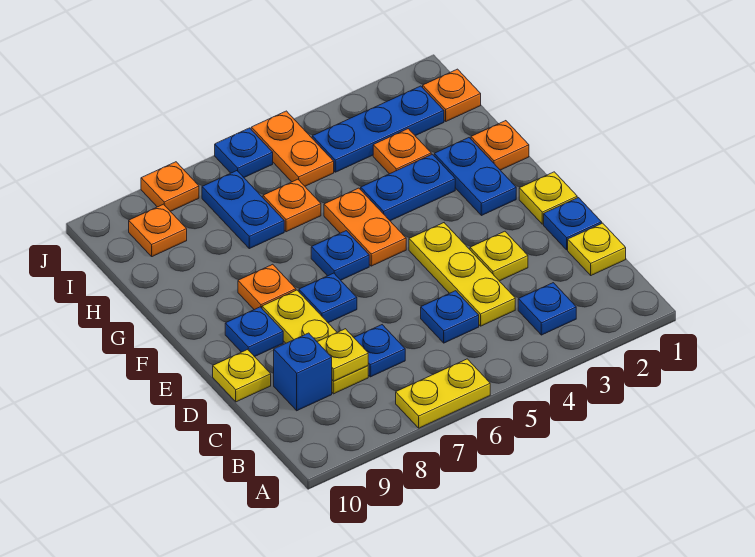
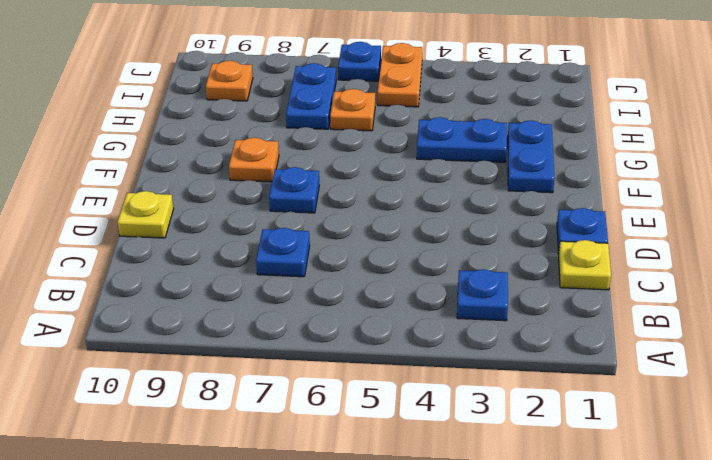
none -> yellow 1x2 plate [396,359,490,428]
none -> yellow 1x3 plate [409,223,515,326]
none -> blue 1x1 plate [421,291,479,343]
none -> yellow 1x3 plate [262,290,368,394]

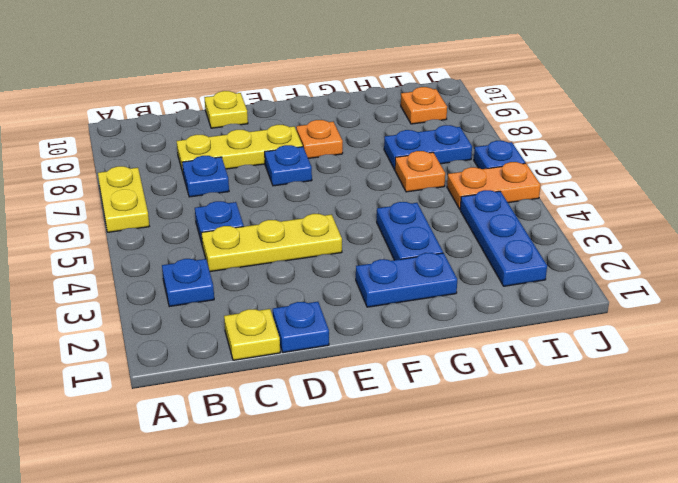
none -> blue 1x1 brick [274,333,332,411]
none -> yellow 1x1 plate [470,231,528,281]
none -> yellow 1x1 plate [519,172,577,224]
none -> blue 1x1 plate [225,307,283,357]

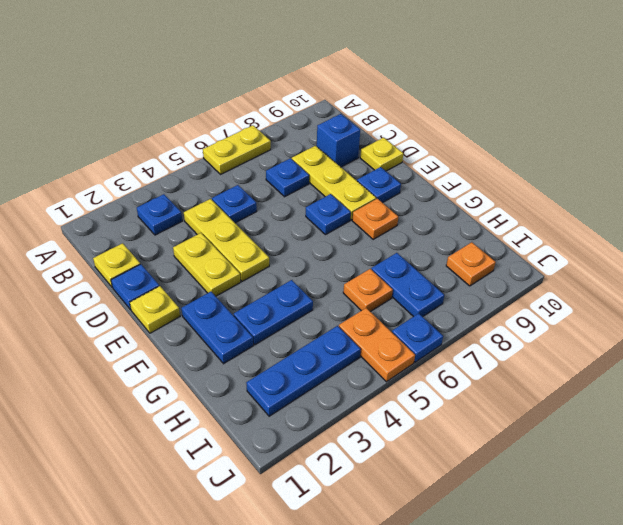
yellow 1x2 plate [173,233,241,296] -> yellow 1x1 plate [470,231,528,281]
none -> orange 1x2 plate [324,188,406,266]
none -> blue 1x1 plate [311,231,369,280]
none -> orange 1x1 plate [471,121,529,170]
none -> orange 1x1 plate [373,129,431,174]

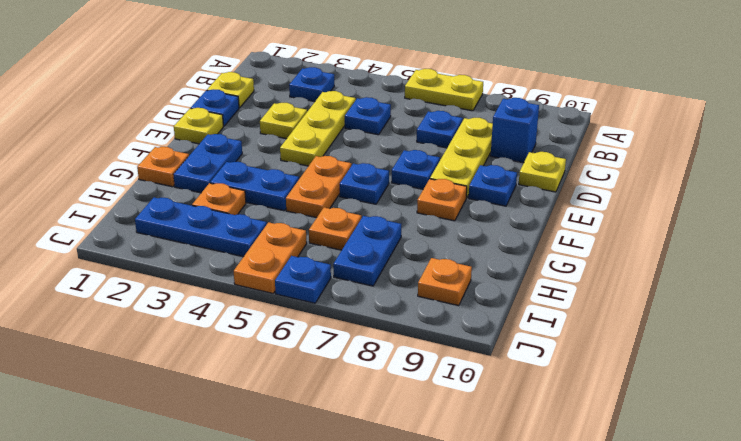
none -> orange 1x1 plate [423,69,481,121]
none -> orange 1x1 plate [141,162,199,211]
none -> yellow 1x1 plate [318,329,368,381]

